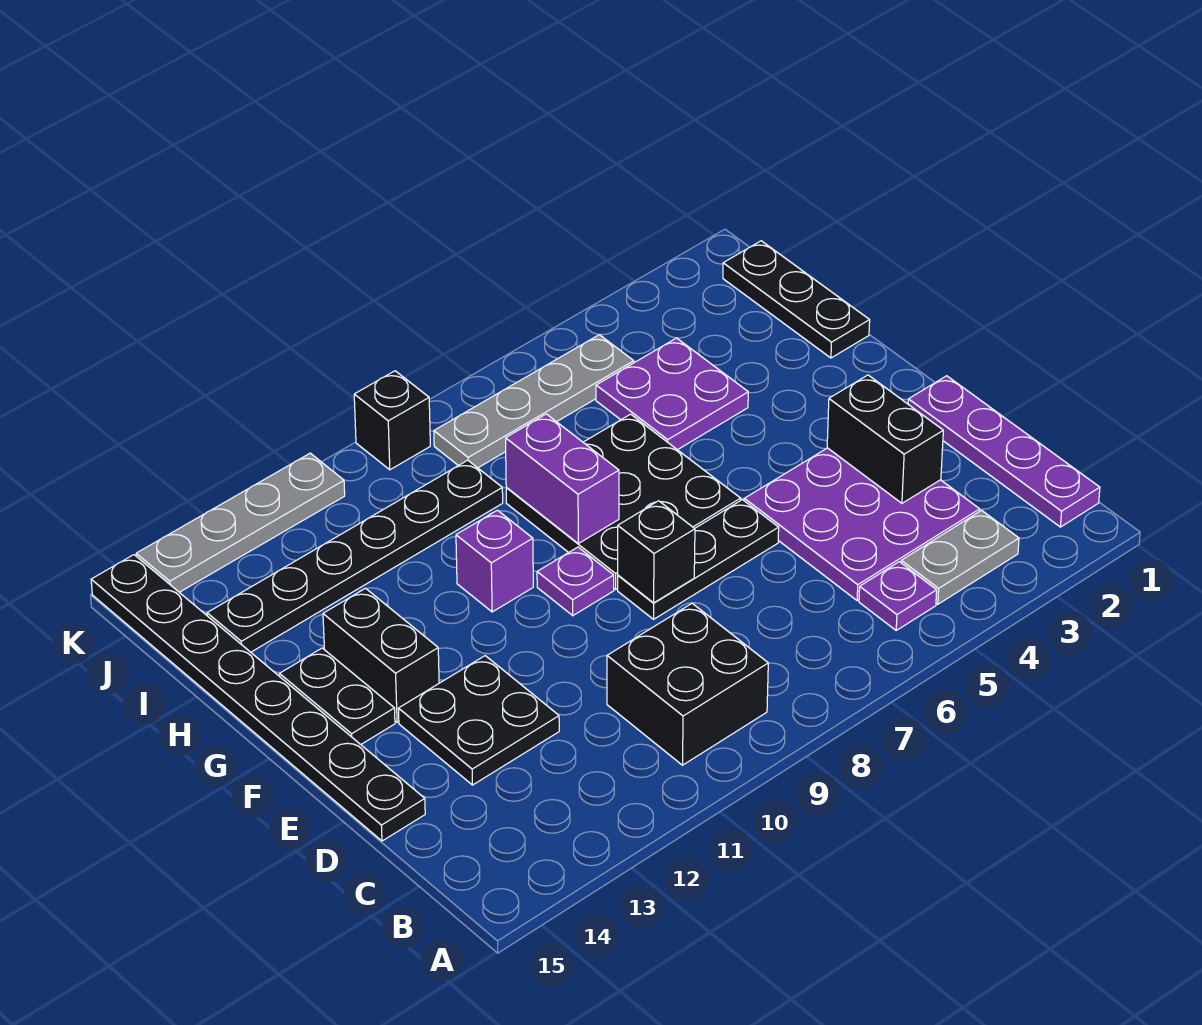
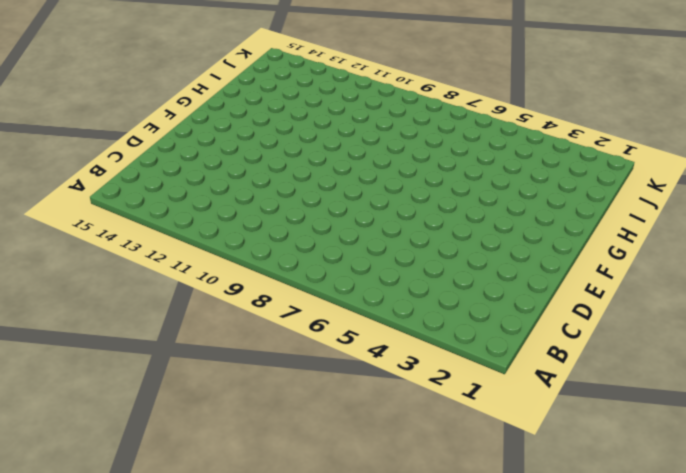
none -> purple 1x4 plate [908,376,1100,527]
none -> grey 1x2 plate [901,510,1019,604]
none -> purple 1x1 plate [859,562,937,630]

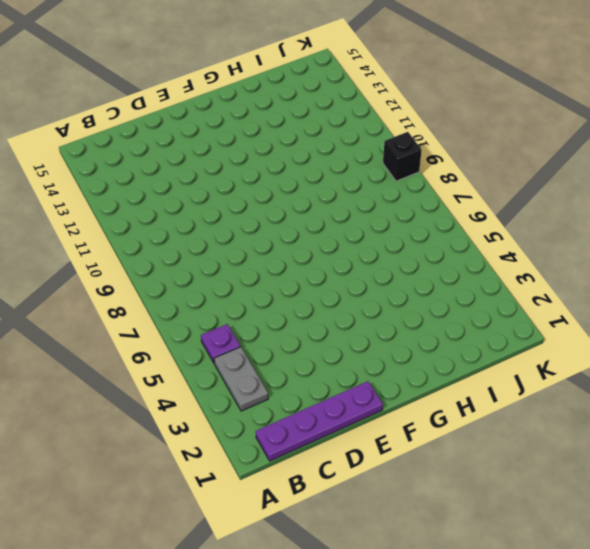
none -> black 2x2 brick [607,603,768,765]
none -> purple 3x3 plate [744,448,980,600]
none -> black 2x2 plate [398,656,559,785]

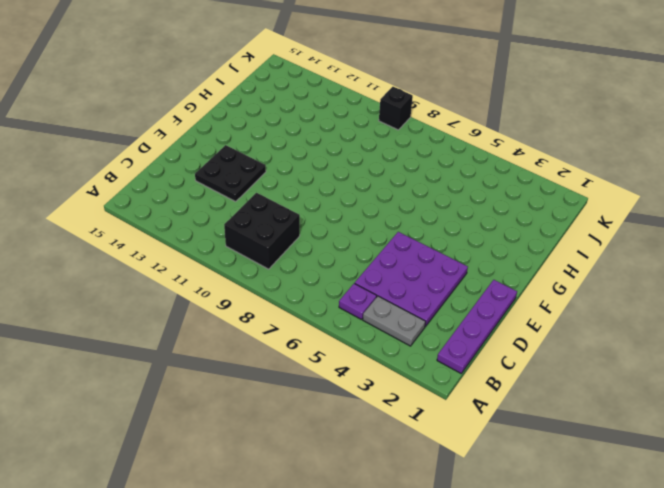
none -> black 1x8 plate [91,555,425,841]
none -> black 1x3 plate [618,500,779,619]
none -> black 3x3 plate [506,414,741,589]

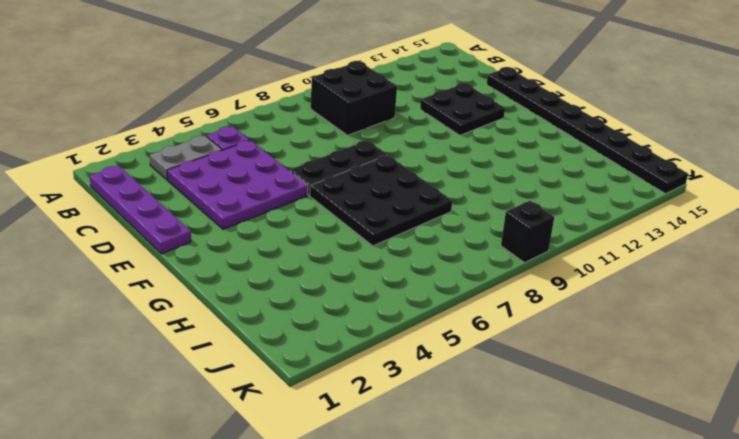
none -> purple 1x1 plate [537,547,614,616]
none -> black 1x2 brick [323,588,439,722]
none -> black 1x2 plate [280,648,395,744]

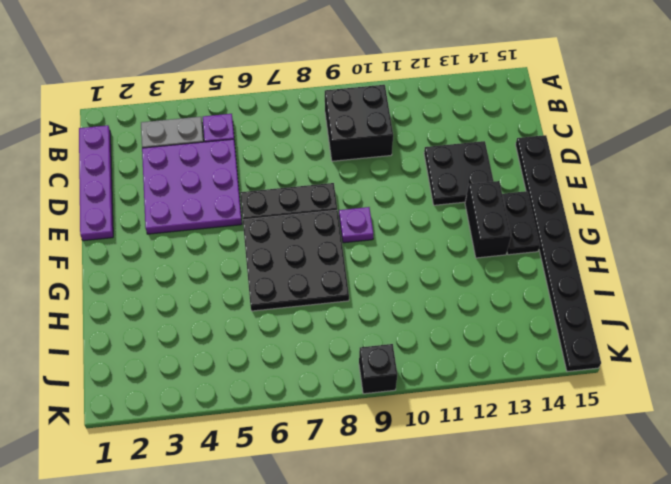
none -> purple 1x1 brick [456,510,533,612]
none -> black 1x3 plate [723,241,870,358]
none -> purple 2x2 plate [596,338,748,450]

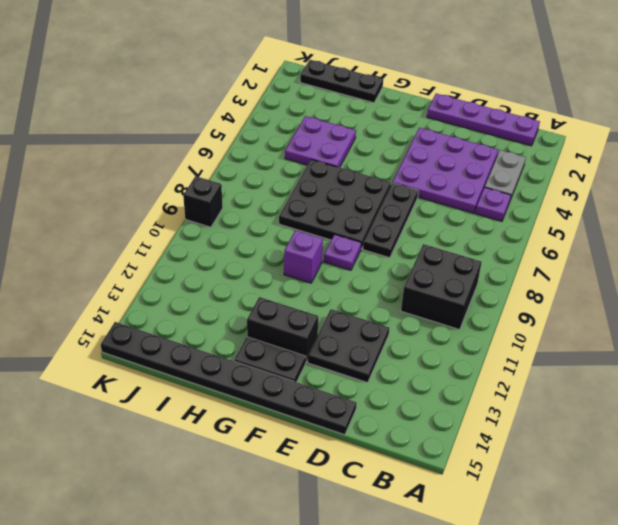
none -> black 1x6 plate [207,460,503,652]
none -> grey 1x4 plate [434,335,634,468]
none -> grey 1x4 plate [136,453,345,592]

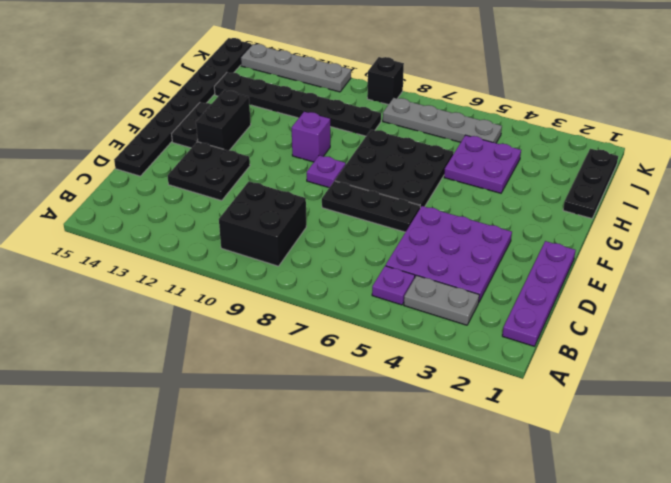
none -> black 1x2 brick [827,375,943,503]
none -> black 1x1 brick [618,501,695,603]
none -> purple 1x2 brick [506,414,619,543]

